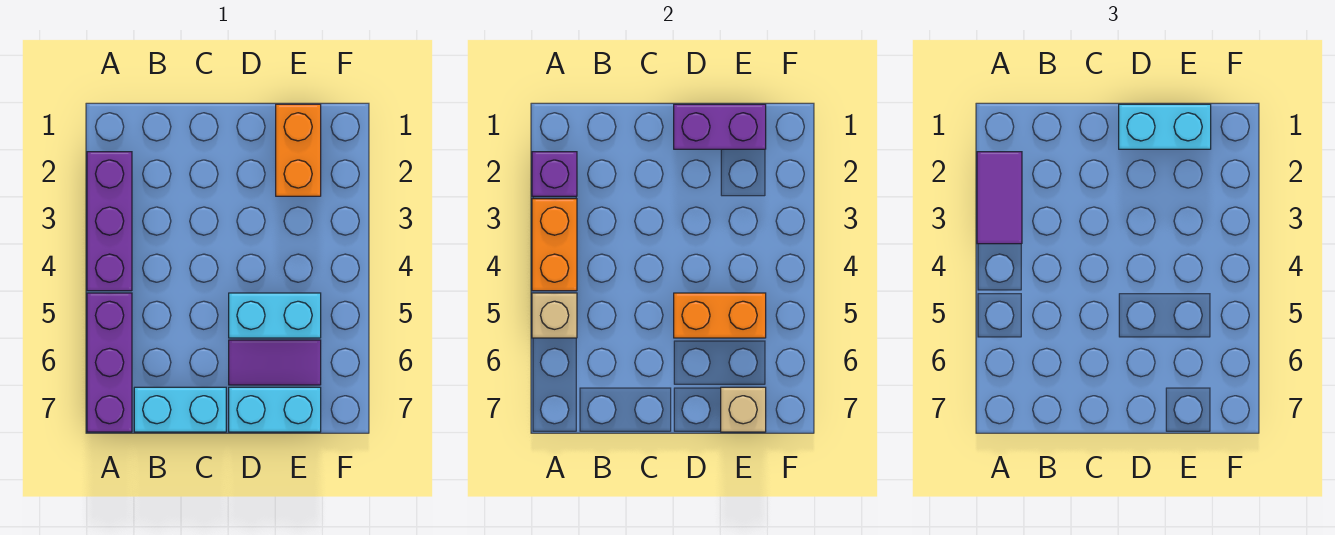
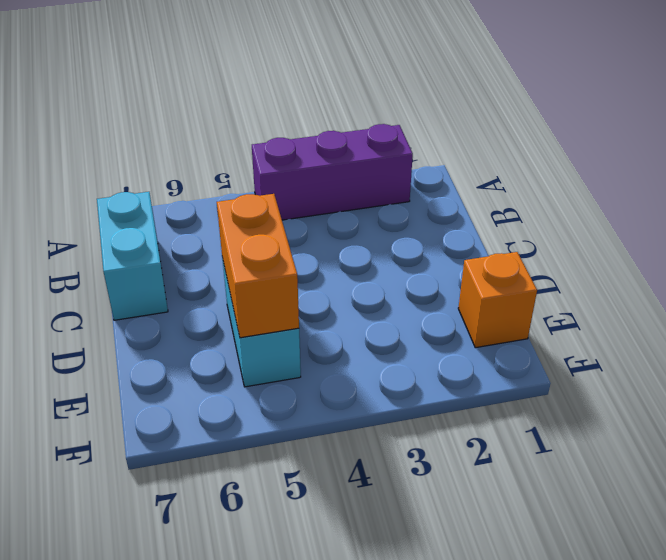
orange 1x1 brick [458,252,537,348] -> orange 1x2 brick [276,104,321,196]
none -> purple 1x3 brick [87,293,132,432]
none -> purple 1x2 tile [229,340,321,385]
none -> cyan 1x2 brick [229,387,321,432]

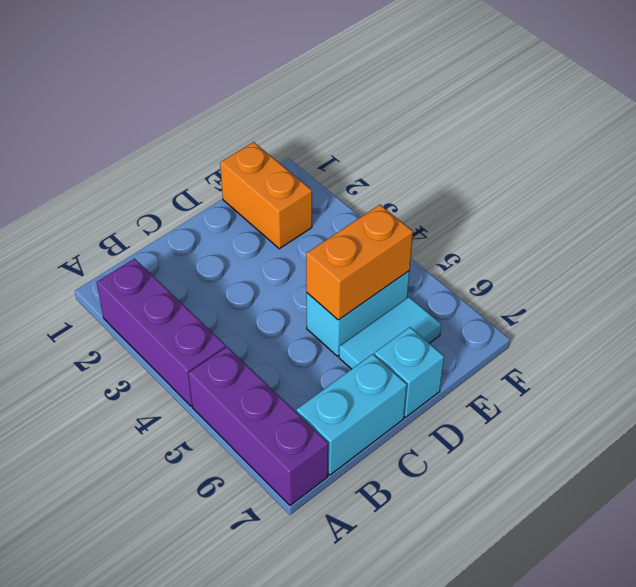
cyan 1x2 tile [339,297,441,369] -> purple 1x2 tile [229,340,321,385]
cyan 1x1 brick [374,327,444,417] -> cyan 1x2 brick [229,387,321,432]
none -> purple 1x1 brick [532,152,577,196]
none -> orange 1x2 brick [532,199,577,291]
none -> tan 1x1 brick [532,293,577,338]

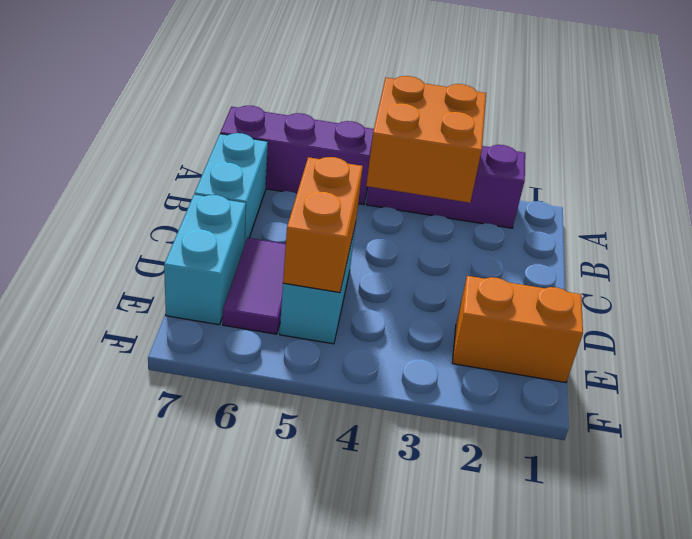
orange 2x2 brick [366,76,486,203] -> orange 1x2 brick [532,199,577,291]
none -> purple 1x1 brick [532,152,577,196]
none -> tan 1x1 brick [532,293,577,338]
none -> purple 1x2 brick [674,104,766,149]

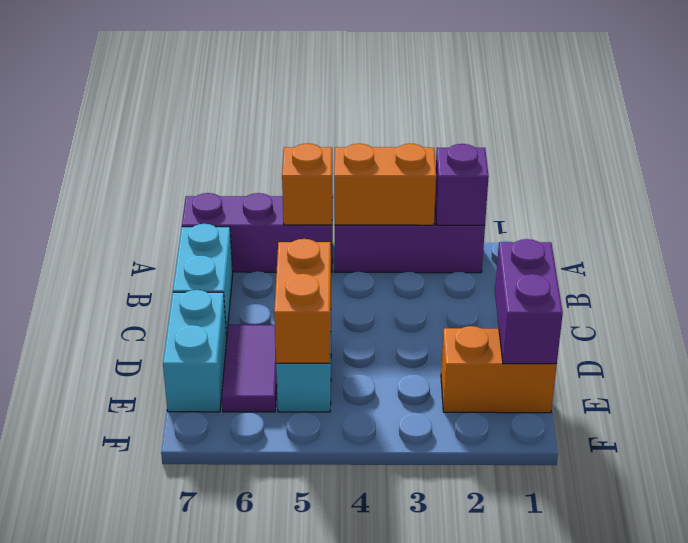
orange 1x1 brick [282,143,333,225] -> tan 1x1 brick [532,293,577,338]
none -> tan 1x1 brick [721,387,766,432]
none -> purple 1x2 tile [977,152,1022,244]
none -> cyan 1x2 brick [1119,104,1211,149]

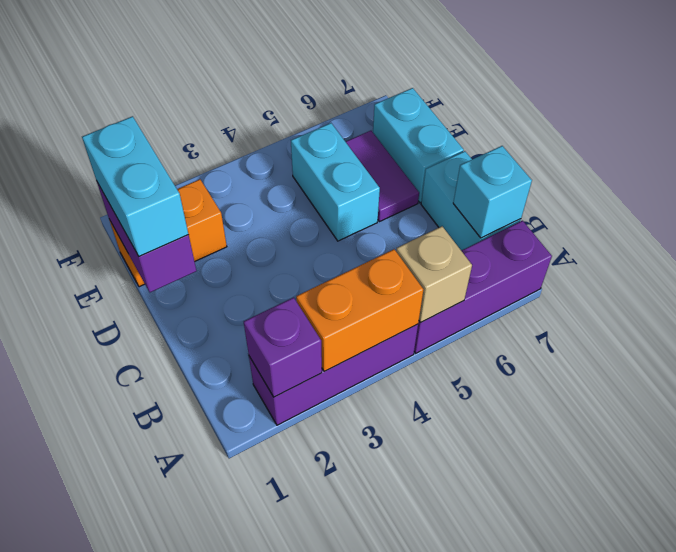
cyan 1x1 brick [453,146,532,238] -> none
none -> orange 1x2 brick [674,293,766,338]
none -> tan 1x1 brick [721,387,766,432]
none -> purple 1x2 tile [977,152,1022,244]

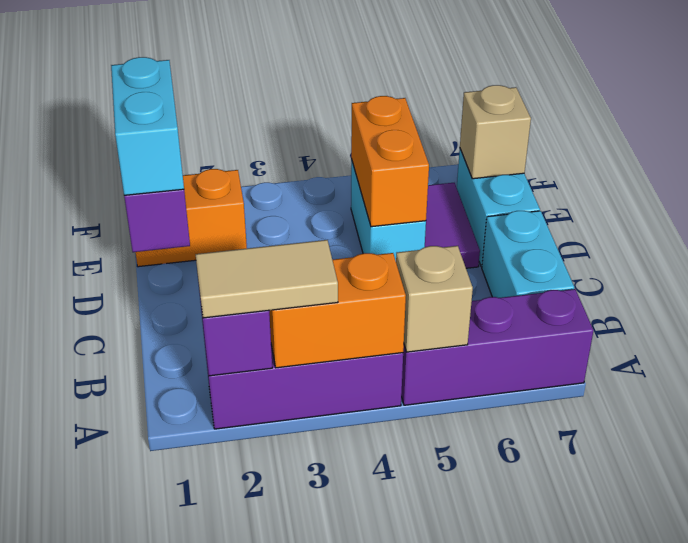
tan 1x2 tile [196,240,338,318] -> purple 1x2 tile [977,152,1022,244]

